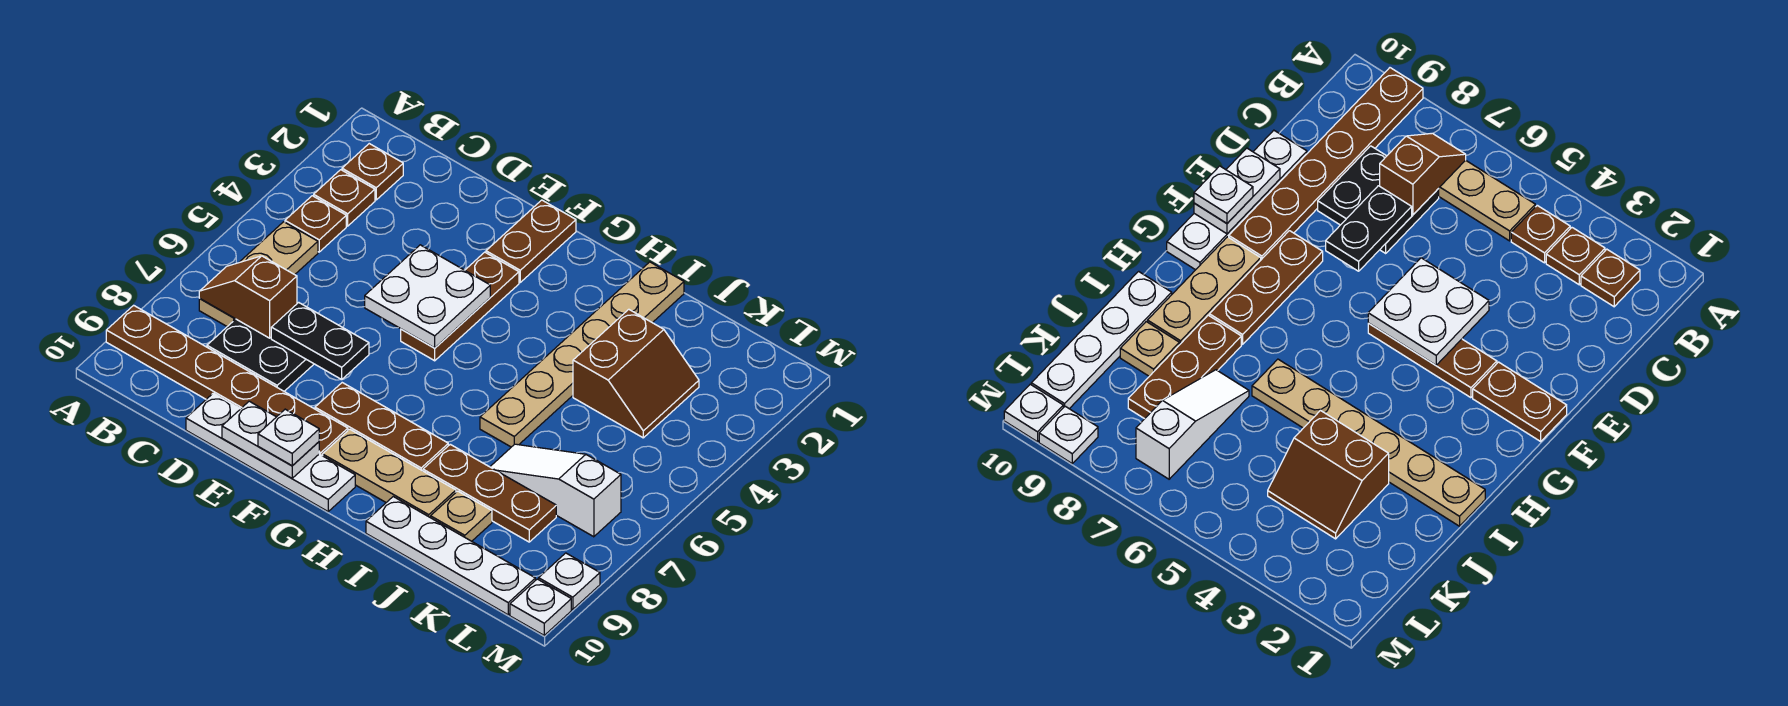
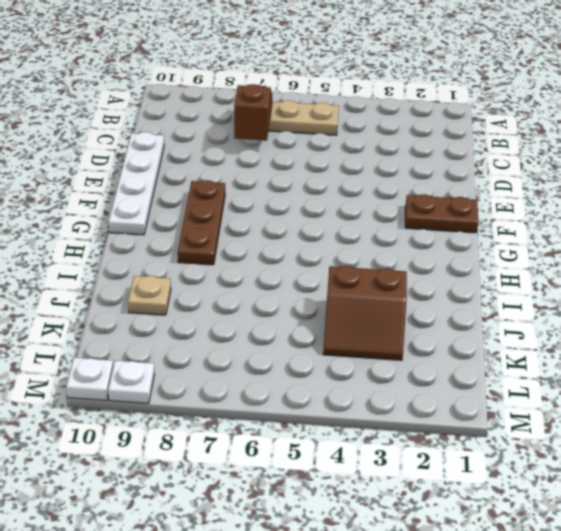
none -> brown 1x6 plate [106,305,348,456]
none -> brown 1x1 plate [342,144,403,200]
none -> brown 1x1 plate [314,170,375,226]

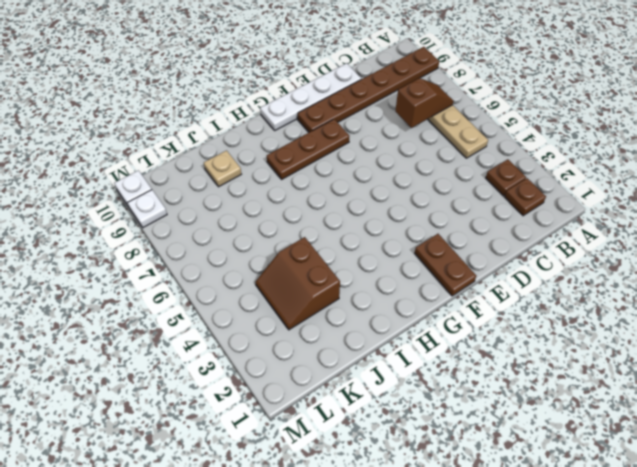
none -> brown 1x1 plate [285,196,346,252]
none -> black 2x2 plate [207,319,314,391]
none -> brown 1x3 plate [401,252,519,361]

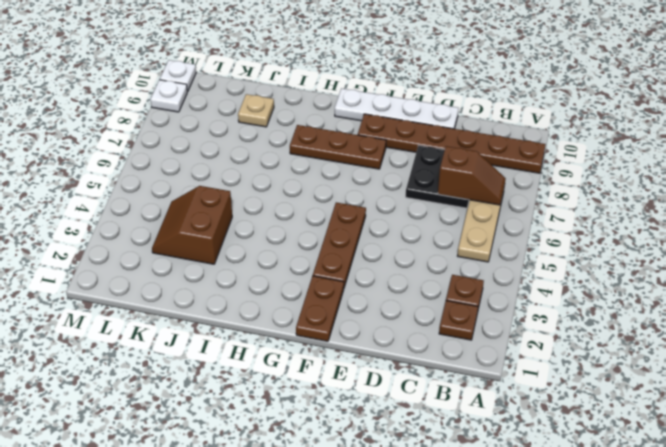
none -> brown 1x1 plate [285,196,346,252]
none -> tan 1x3 plate [323,429,456,518]
none -> tan 1x6 plate [480,262,684,447]

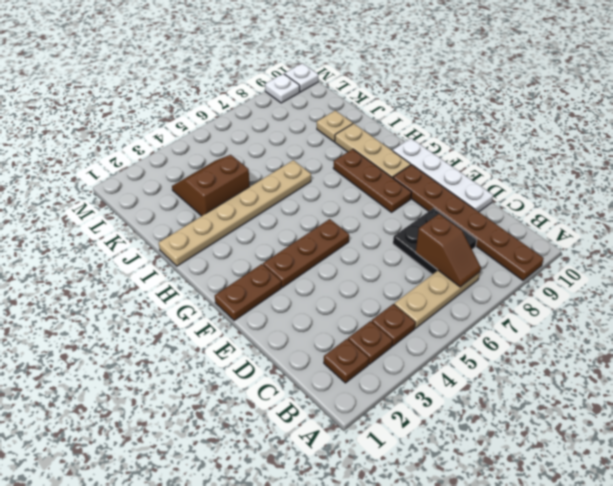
none -> brown 1x3 plate [423,444,556,542]
none -> white 1x4 plate [366,497,535,615]
none -> white 1x3 slope [490,444,621,537]

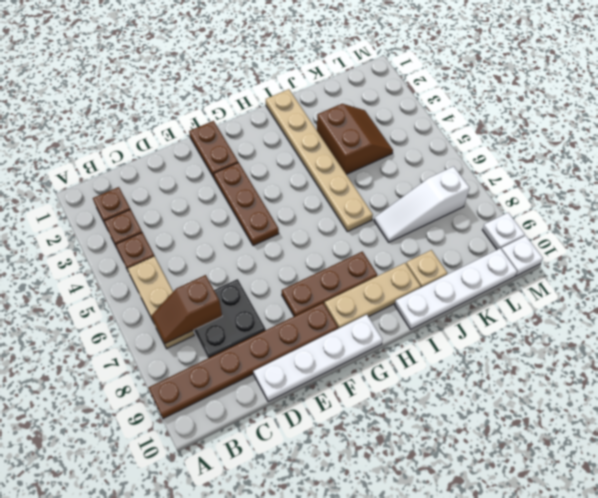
none -> brown 1x3 plate [423,444,556,542]
none -> black 1x2 plate [271,302,369,380]
none -> white 2x2 plate [365,245,490,348]

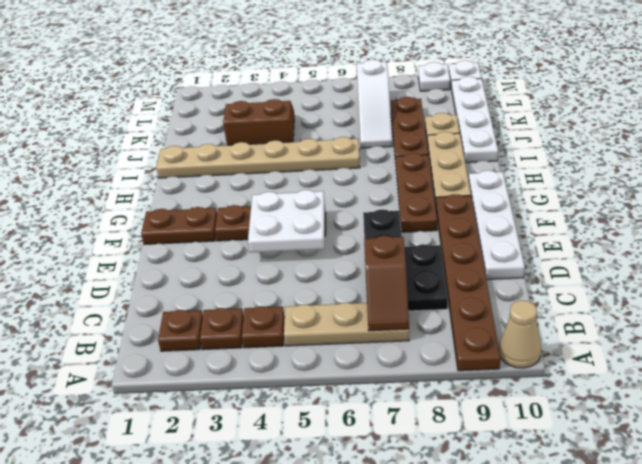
tan 1x1 cone [499,300,541,368] -> none
none -> white 1x2 plate [222,401,319,478]
none -> white 1x1 plate [258,409,319,466]

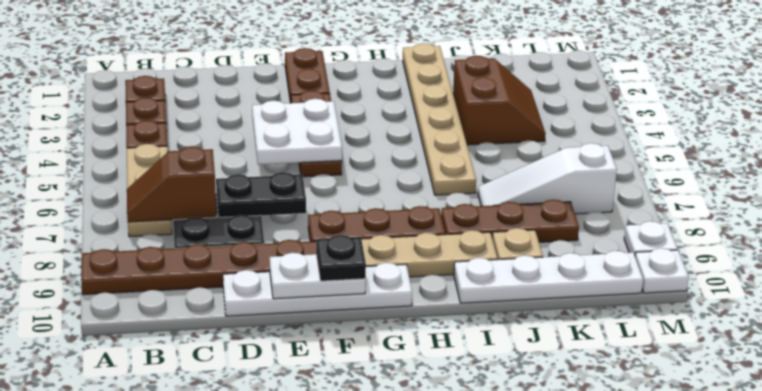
black 1x1 plate [316,235,366,281] -> white 1x1 plate [258,409,319,466]

